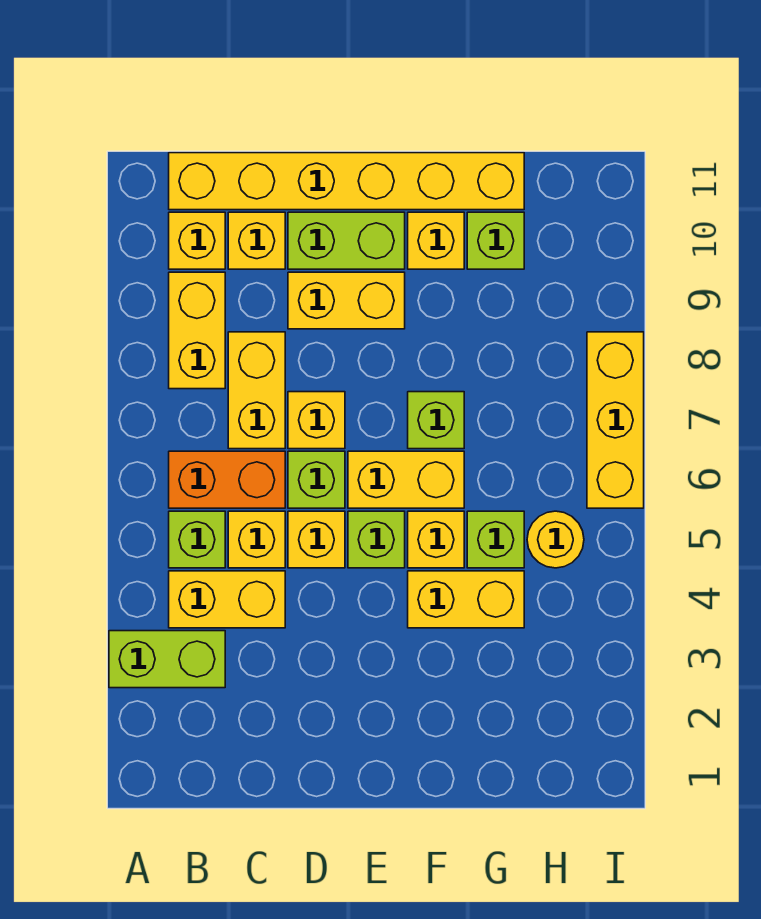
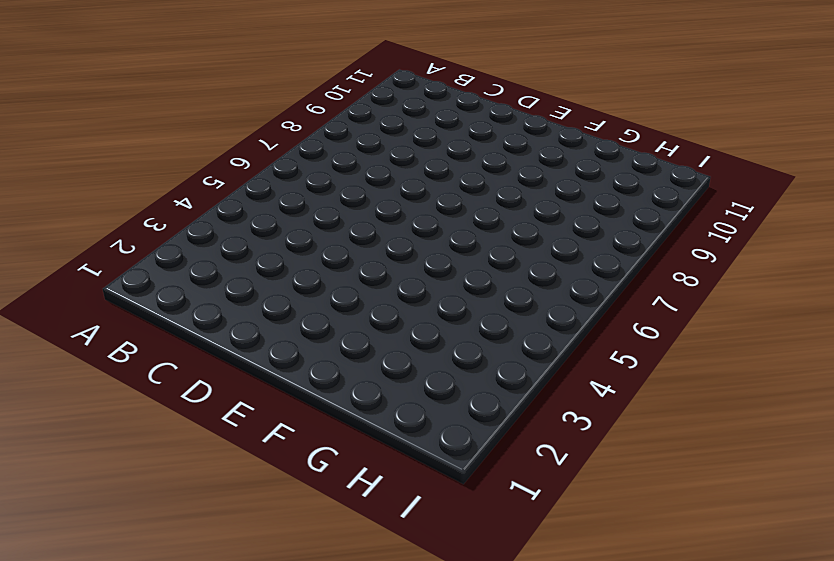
none -> lime 1x2 brick [109,631,225,688]
none -> yellow 1x2 brick [169,571,285,628]
none -> lime 1x1 brick [169,511,225,568]

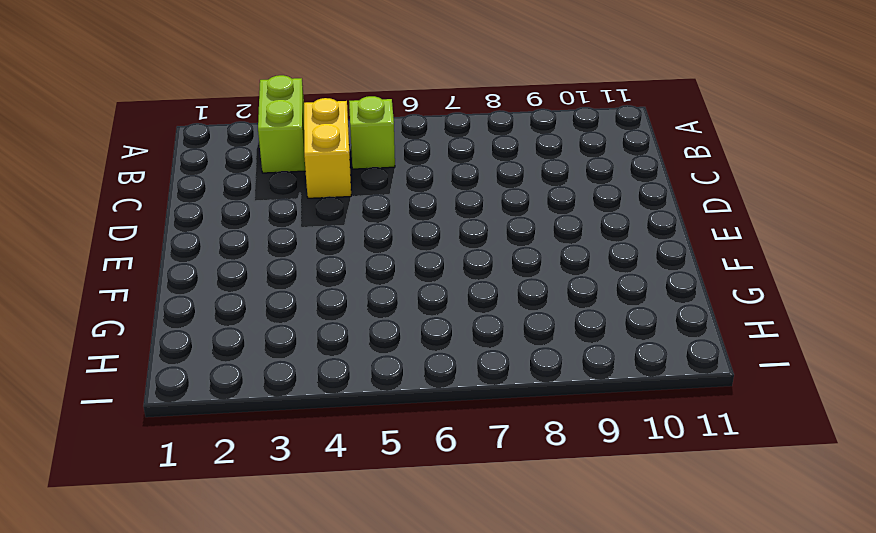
none -> orange 1x2 brick [169,451,285,508]
none -> yellow 1x2 brick [169,272,225,389]
none -> yellow 1x1 brick [169,212,225,269]

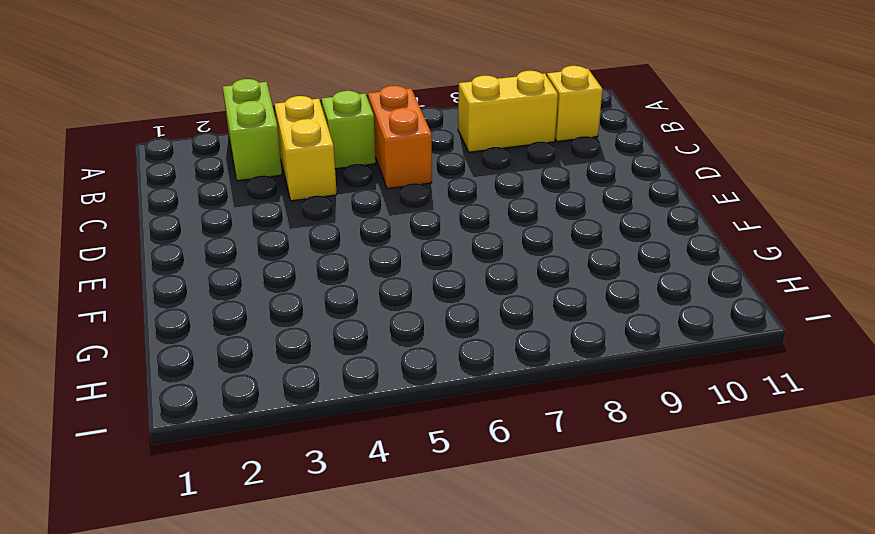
none -> yellow 1x6 brick [169,153,524,210]
none -> yellow 1x1 brick [228,511,285,568]
none -> yellow 1x2 brick [228,332,285,449]

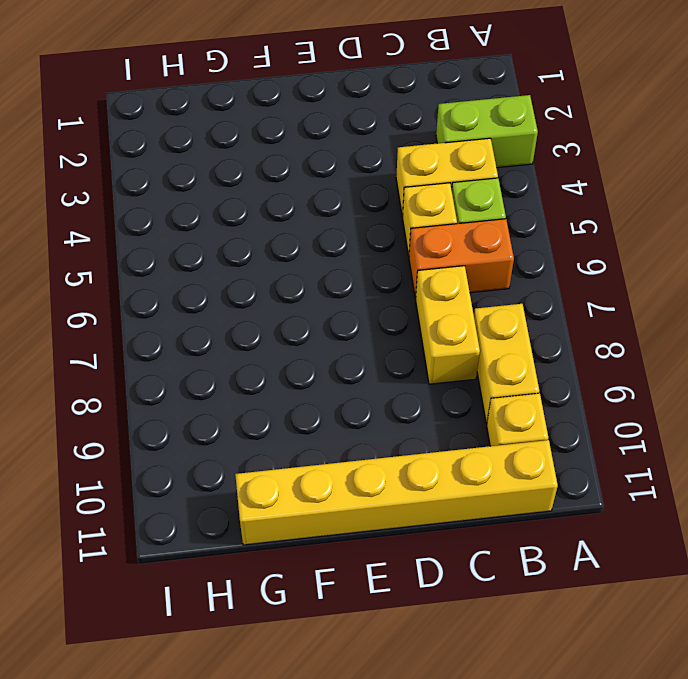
none -> yellow 1x1 brick [228,212,285,269]
none -> yellow 1x1 brick [288,511,345,568]
none -> lime 1x1 brick [288,451,345,508]

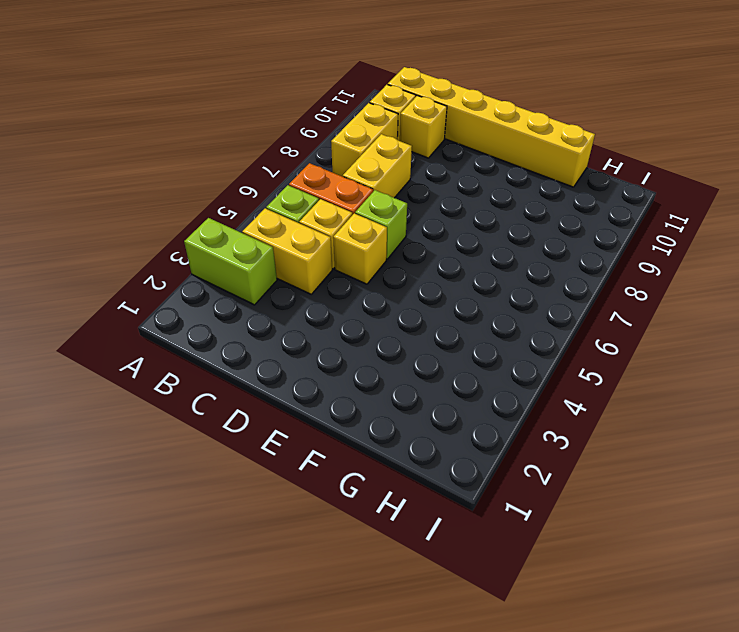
none -> yellow 1x1 brick [288,392,345,449]
none -> yellow 1x2 brick [288,272,405,329]
none -> lime 1x2 brick [288,212,405,269]

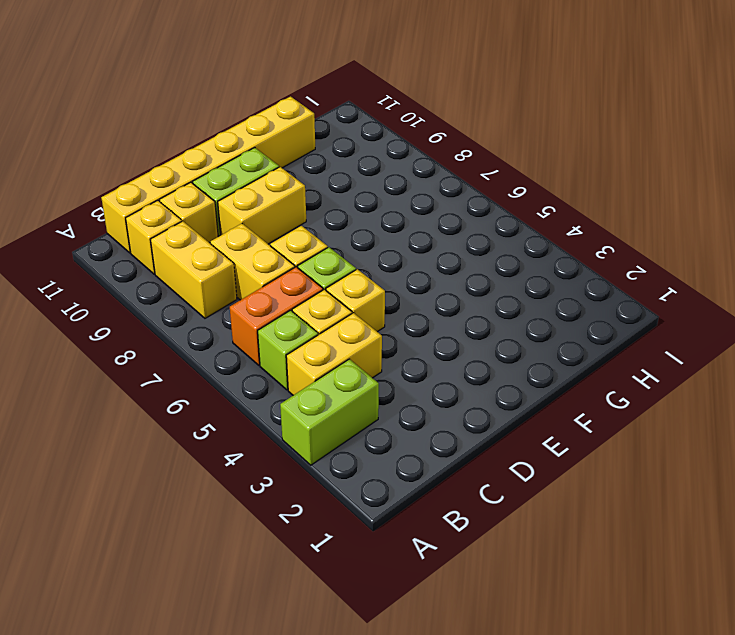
none -> lime 1x1 brick [348,511,405,568]
none -> yellow 1x2 brick [348,451,464,508]
none -> yellow 1x2 brick [408,571,524,628]

